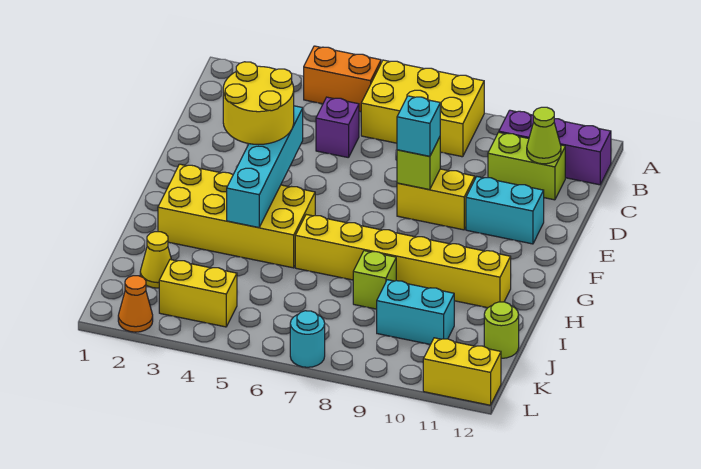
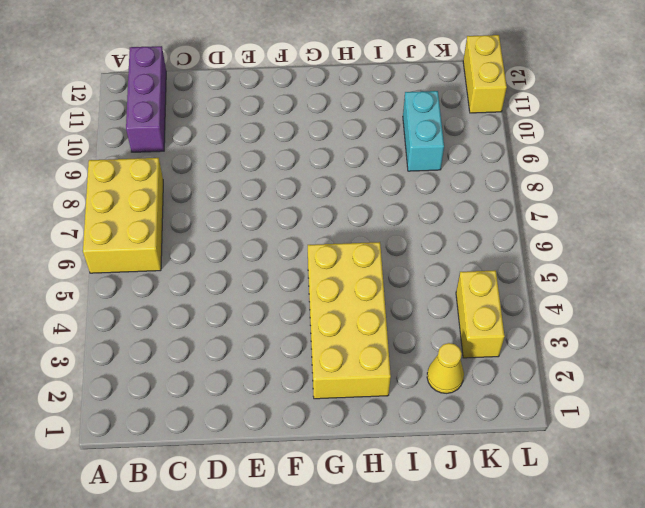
none -> orange 1x2 brick [304,46,381,112]
none -> purple 1x1 brick [316,97,359,158]
none -> lime 1x2 brick [488,132,565,200]

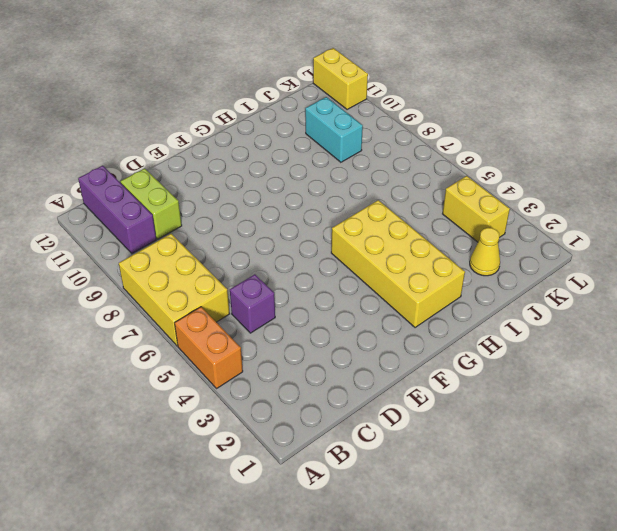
none -> yellow 1x2 brick [397,169,475,230]
none -> cyan 1x2 brick [466,177,544,244]
none -> yellow 1x6 brick [295,215,511,308]

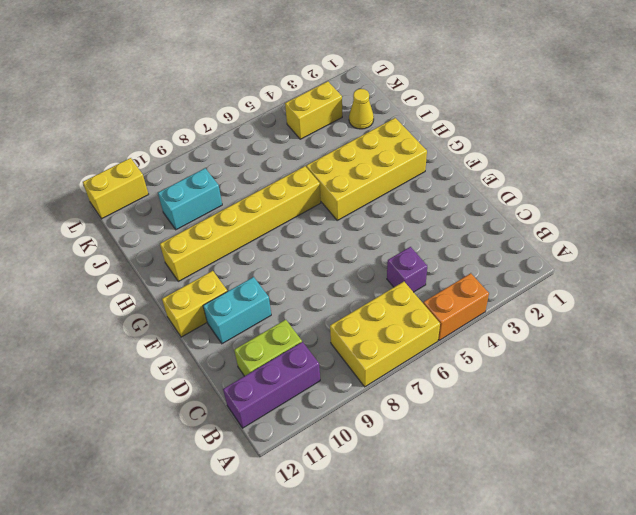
yellow 1x2 brick [162,271,227,337] -> yellow 1x2 brick moved to [397,169,475,230]
none -> lime 1x1 brick [353,251,396,309]
none -> lime 1x1 round brick [484,302,519,358]
none -> orange 1x1 cone [118,276,153,332]

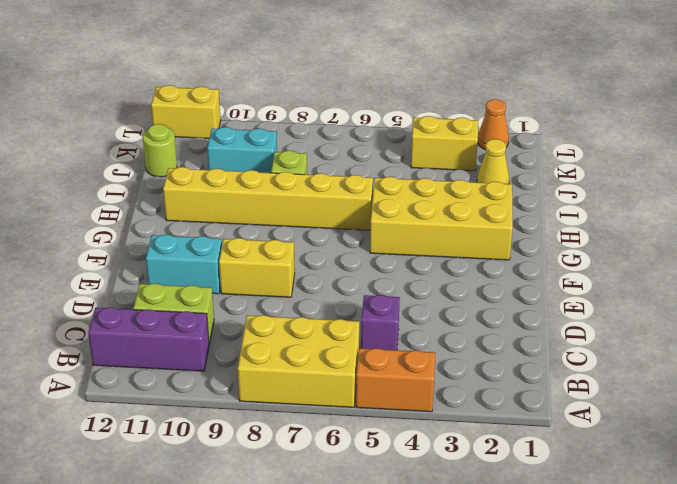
none -> cyan 1x1 round brick [290,311,325,367]
none -> lime 1x1 cone [527,107,561,164]
none -> cyan 1x4 brick [227,106,303,228]

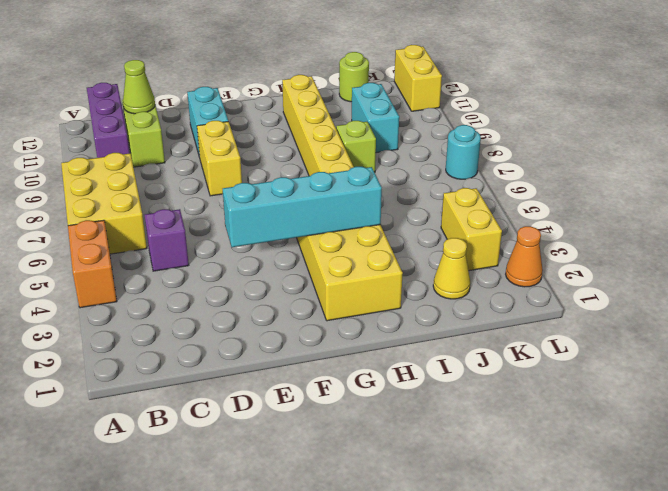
none -> lime 1x1 brick [397,137,441,190]
none -> yellow 2x2 round brick [223,62,294,145]
none -> cyan 1x1 brick [397,96,440,156]

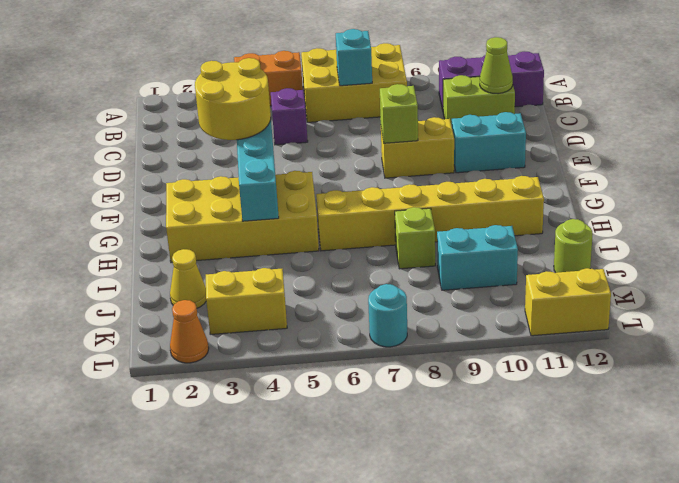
cyan 1x1 brick [336,29,372,86] -> cyan 1x1 brick moved to [397,96,440,156]

